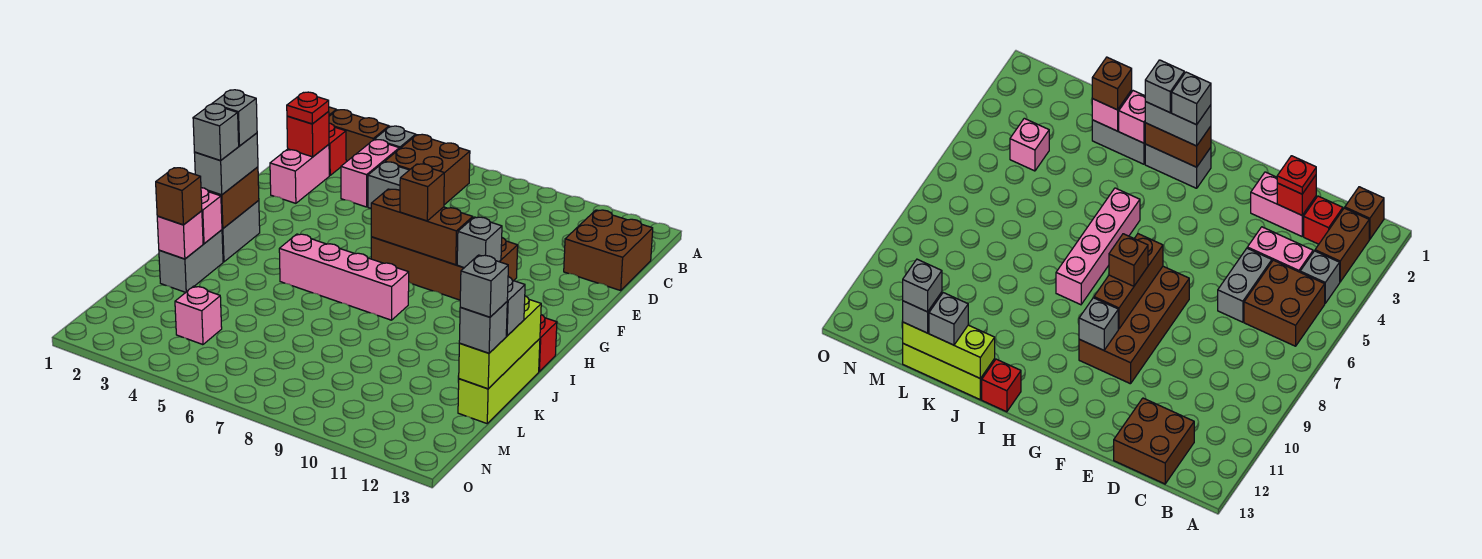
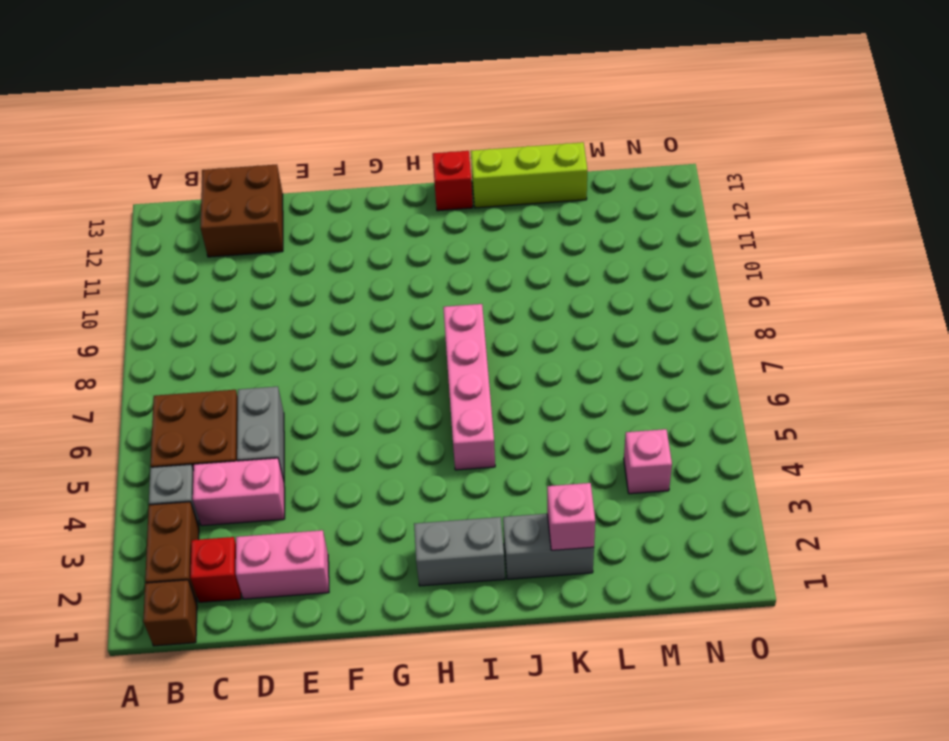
none -> brown 2x4 brick [371,237,518,300]
none -> red 1x1 brick [287,112,329,157]
none -> brown 1x3 brick [371,189,473,265]
none -> grey 1x1 brick [457,217,502,268]

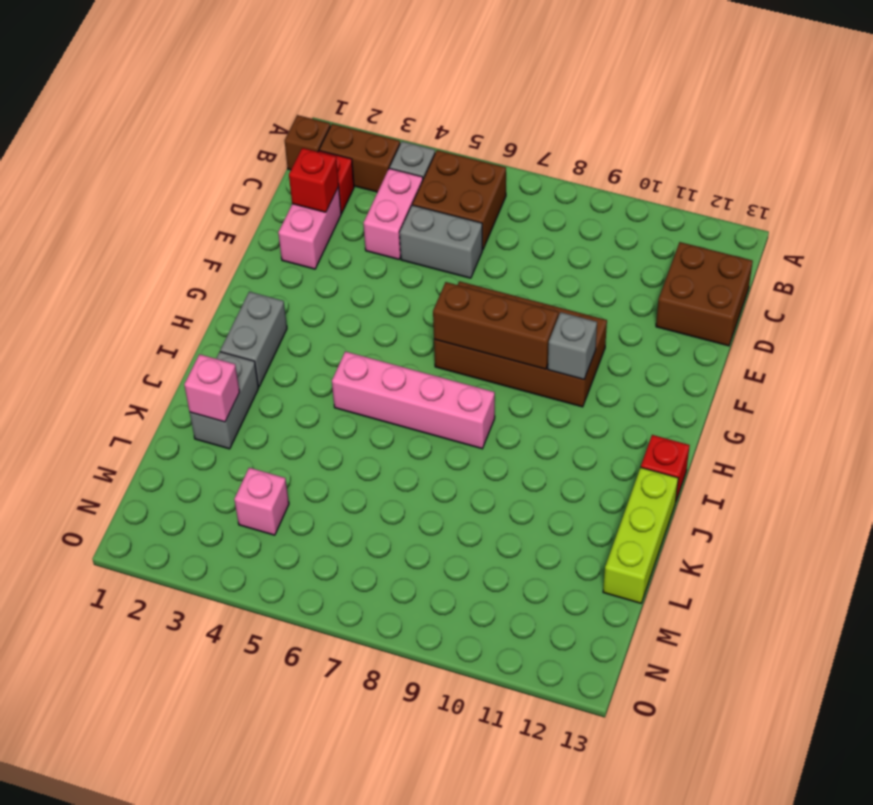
none -> brown 1x2 brick [208,167,259,229]
none -> pink 1x1 brick [201,188,222,244]
none -> lime 1x3 brick [459,296,541,389]
none -> red 1x1 plate [287,92,329,124]

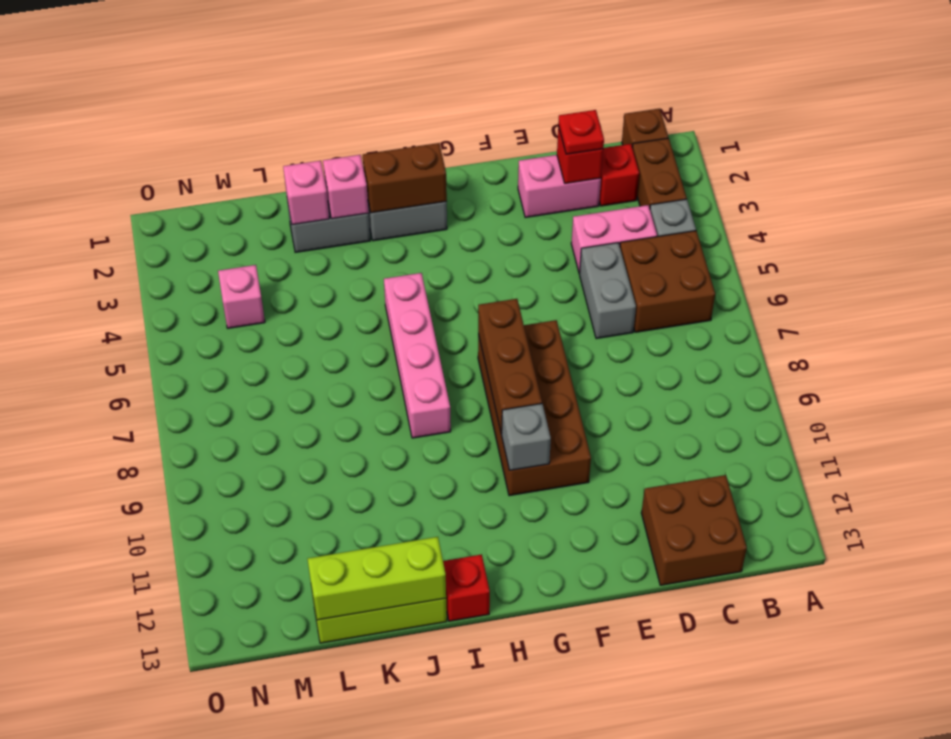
none -> brown 1x1 brick [400,164,444,221]
none -> grey 1x2 brick [194,133,258,195]
none -> brown 1x1 brick [156,168,202,225]
none -> grey 1x1 brick [506,277,525,336]

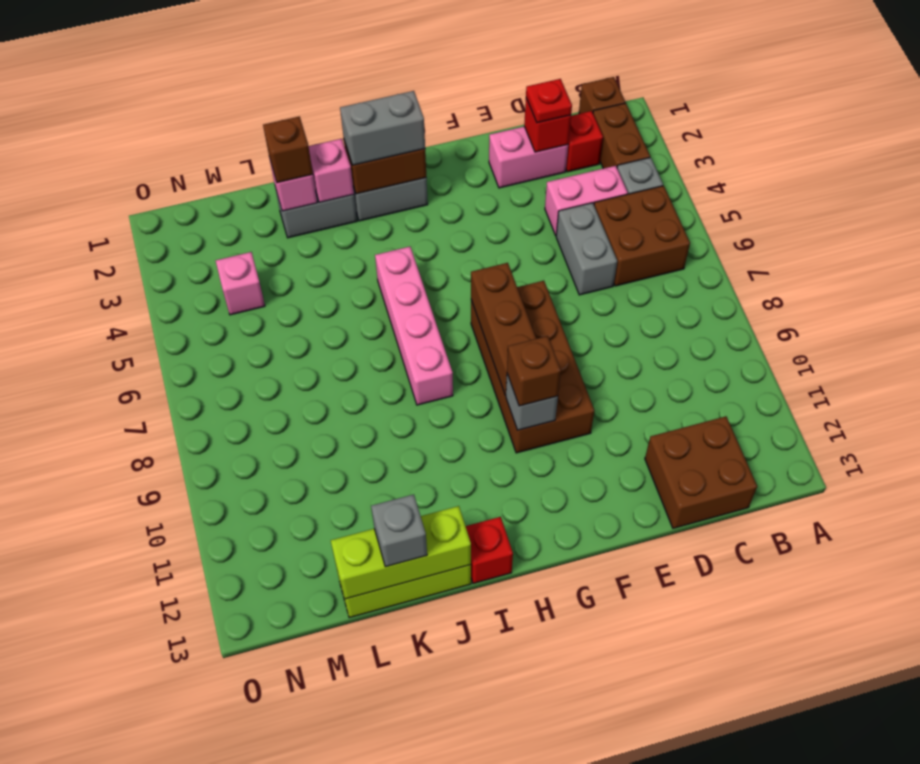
brown 1x1 brick [507,336,561,406] -> brown 1x1 brick moved to [400,164,444,221]
none -> grey 1x1 brick [459,302,507,353]
none -> grey 1x1 brick [212,90,257,146]
none -> grey 1x1 brick [193,104,239,160]
none -> grey 1x1 brick [460,255,508,317]

